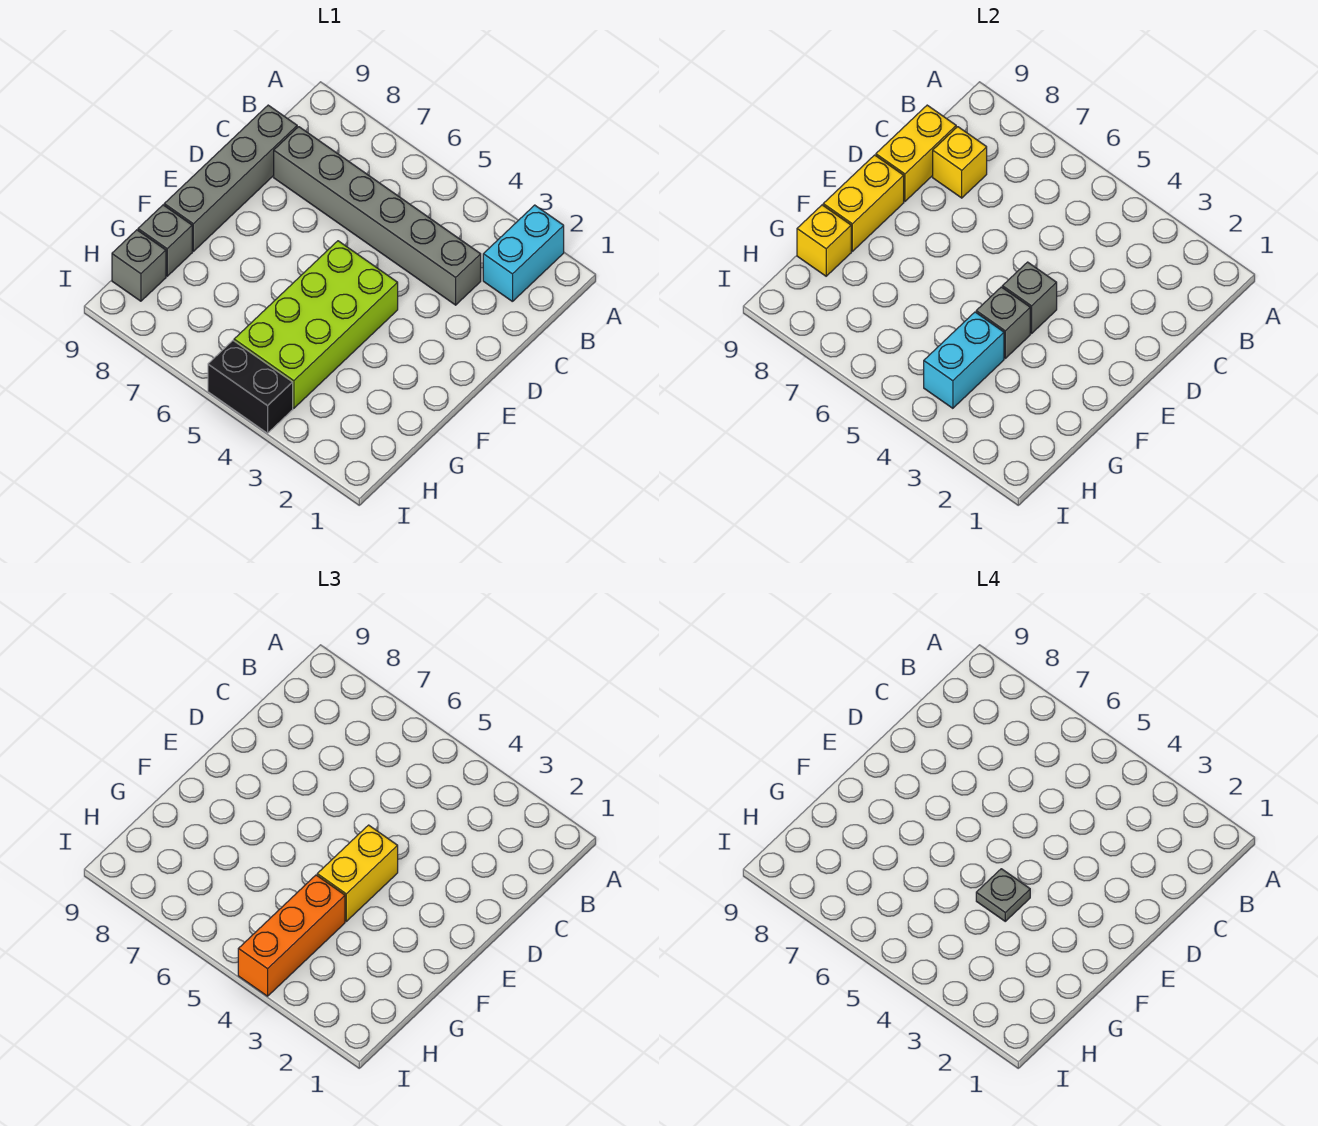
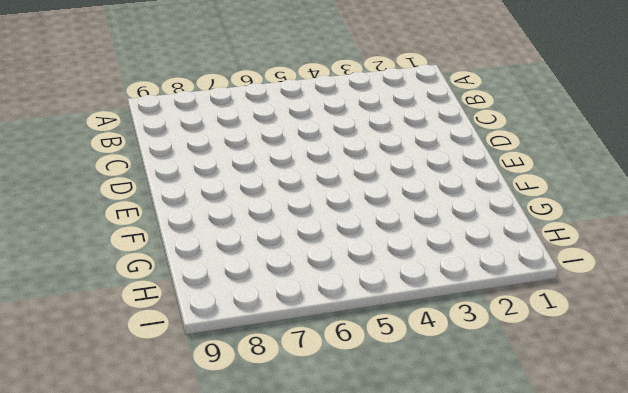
none -> cyan 1x2 brick [483,205,564,302]
none -> grey 1x6 brick [274,127,481,305]
none -> grey 1x4 brick [164,105,297,251]

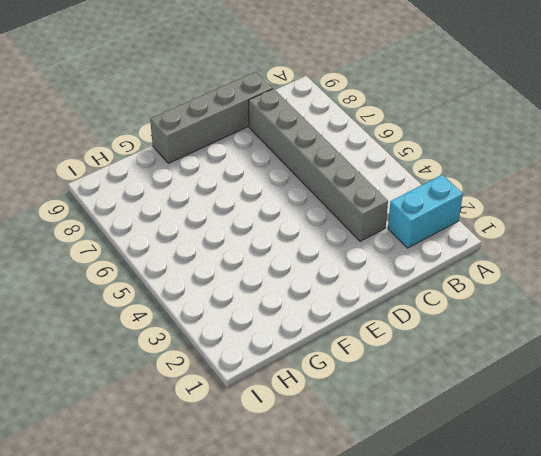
none -> lime 2x4 brick [234,241,398,408]
none -> grey 1x1 brick [138,205,192,276]
none -> grey 1x1 brick [112,230,166,301]

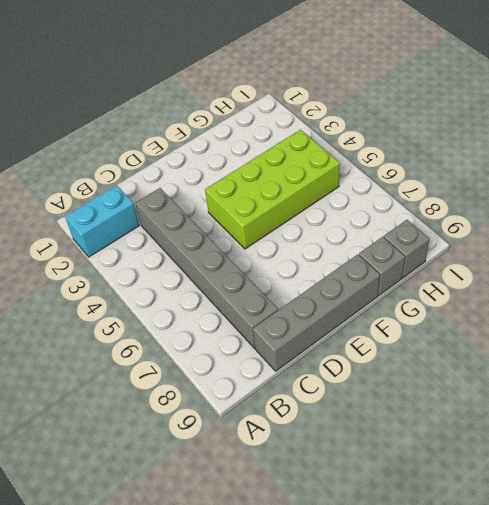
none -> black 1x2 brick [208,341,293,433]
none -> yellow 1x1 brick [933,127,987,198]
none -> yellow 1x2 brick [876,105,956,201]

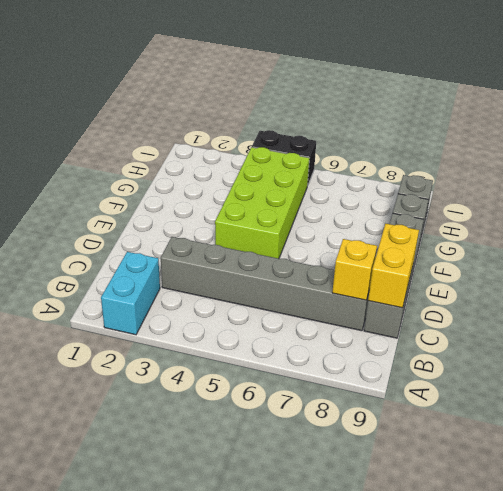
none -> grey 1x1 brick [1002,262,1057,333]
none -> yellow 1x2 brick [823,155,904,251]
none -> grey 1x1 brick [976,287,1030,358]

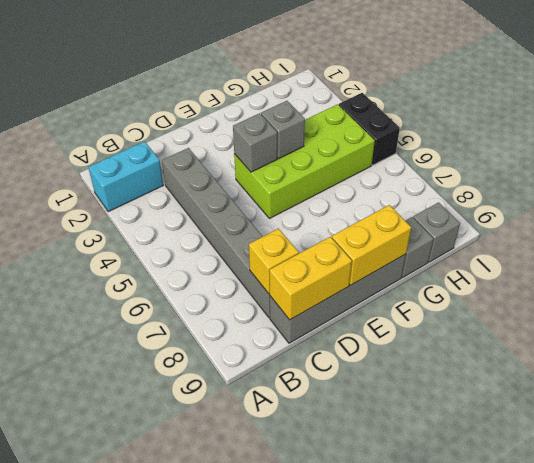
none -> cyan 1x2 brick [924,312,1004,408]
none -> yellow 1x1 brick [797,205,851,276]
none -> yellow 1x2 brick [317,825,398,921]

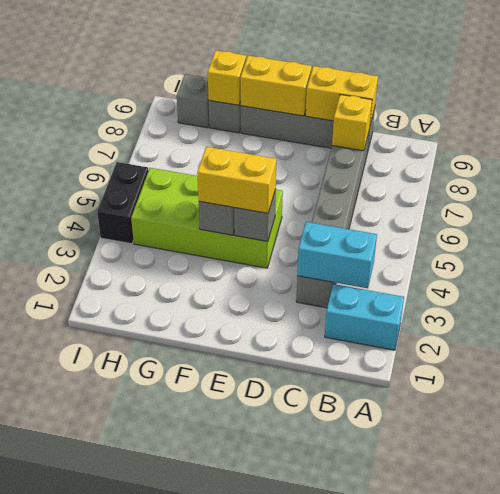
cyan 1x2 brick [297,222,377,288] -> cyan 1x2 brick moved to [924,312,1004,408]
none -> orange 1x3 brick [238,875,345,996]
none -> grey 1x1 plate [976,869,1030,921]

